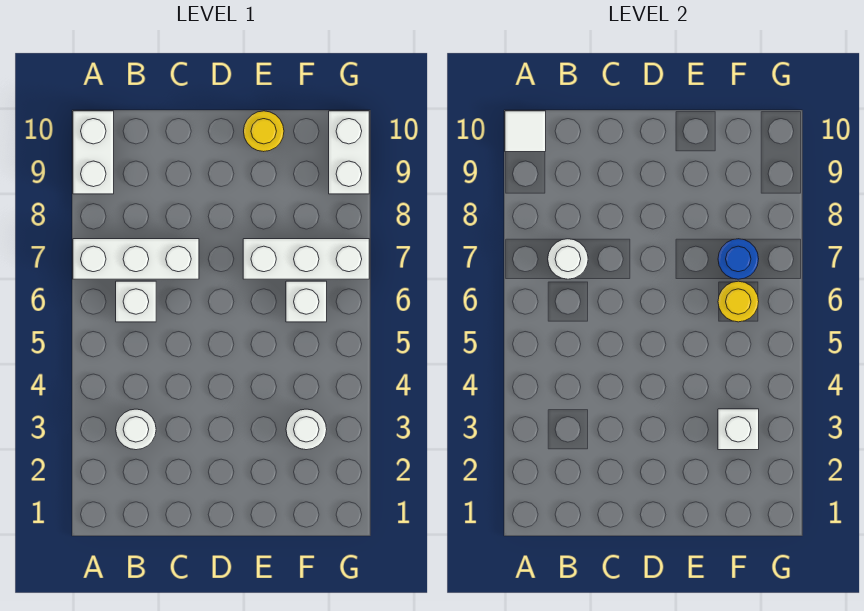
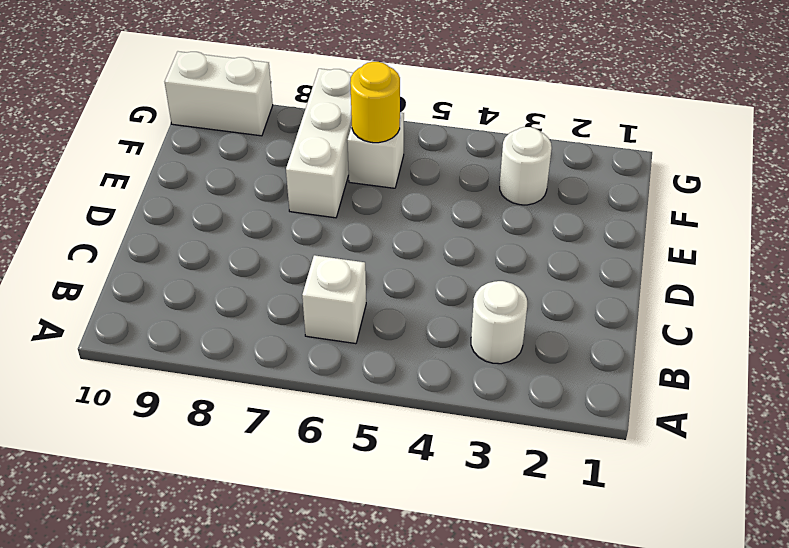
none -> white 1x3 brick [73,239,199,279]
none -> white 1x2 brick [73,111,114,194]
none -> yellow 1x1 round brick [244,111,284,152]

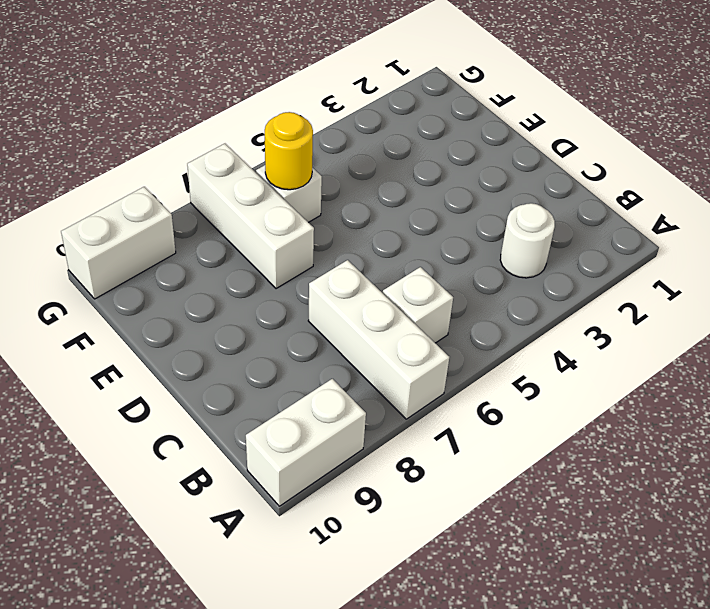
none -> yellow 1x1 round brick [244,111,284,152]
none -> white 1x1 round brick [286,409,327,450]
none -> white 1x1 tile [505,111,546,152]

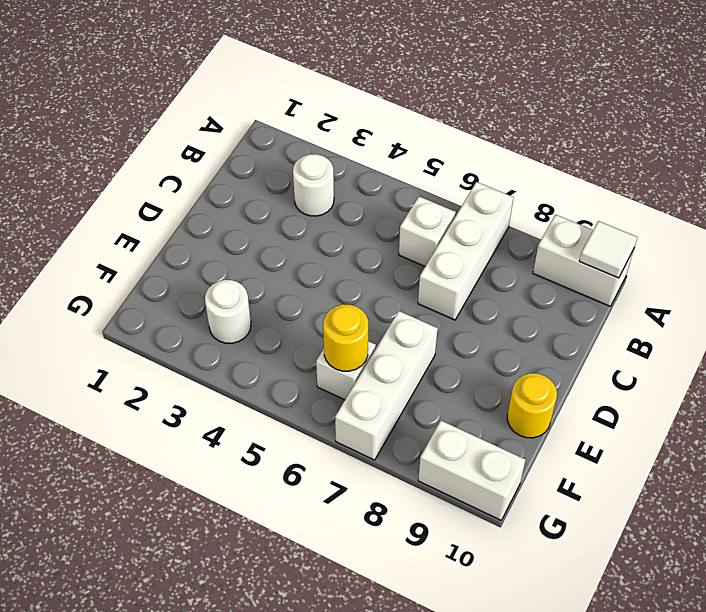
none -> white 1x1 round brick [548,239,588,279]
none -> white 1x1 brick [718,409,759,450]
none -> blue 1x1 round brick [718,239,759,279]

